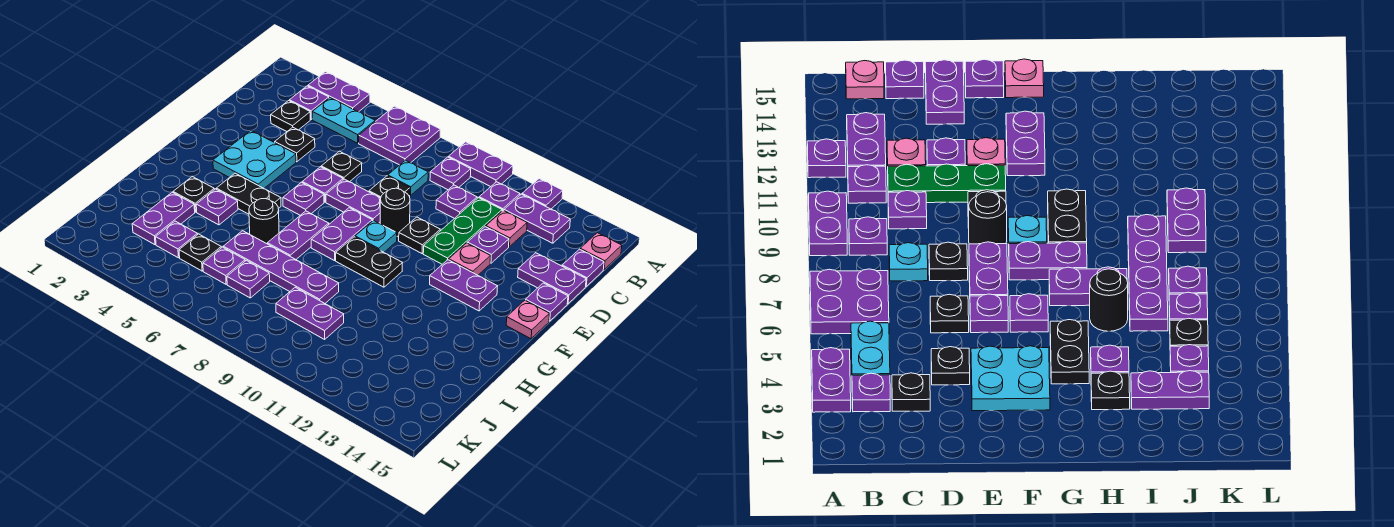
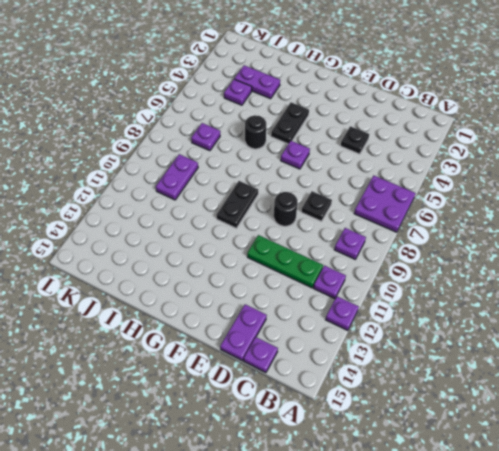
none -> purple 1x2 plate [308,72,370,112]
none -> purple 1x2 plate [449,142,513,187]
none -> purple 1x1 plate [289,86,329,119]
none -> cyan 1x2 plate [312,98,375,143]

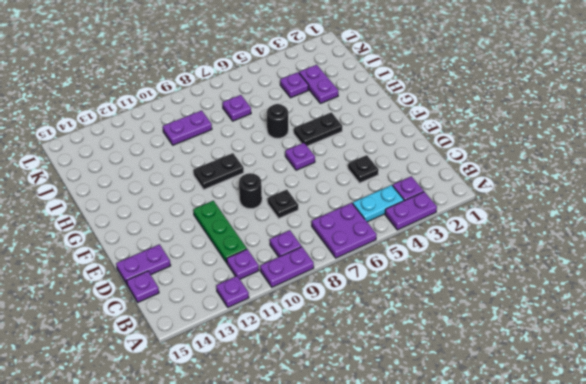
none -> purple 1x2 plate [504,194,570,243]
none -> pink 1x1 plate [580,233,622,270]
none -> black 1x1 plate [271,101,310,131]
none -> cyan 1x1 plate [388,160,428,196]

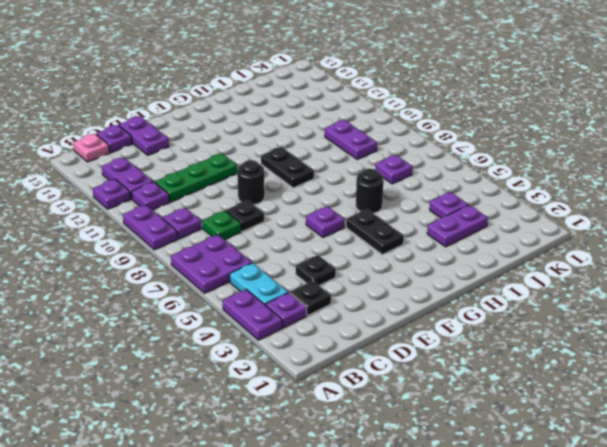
green 1x1 plate [203,211,241,240] -> cyan 1x1 plate [388,160,428,196]
none -> purple 1x1 plate [436,185,477,219]
none -> pink 1x1 plate [486,210,527,247]
none -> black 1x1 plate [321,151,362,182]
none -> purple 1x1 plate [467,227,509,263]

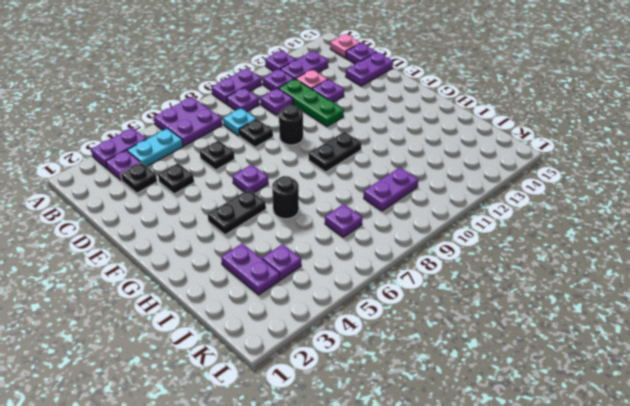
none -> cyan 2x2 plate [213,130,296,188]
none -> purple 1x1 plate [302,167,343,202]
none -> purple 1x2 plate [326,179,381,223]
none -> black 1x1 plate [399,217,440,253]

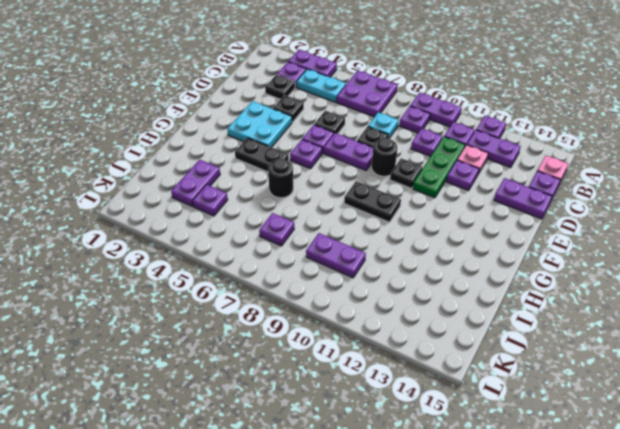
none -> pink 1x1 plate [449,243,491,275]
none -> purple 1x1 plate [526,283,568,321]
none -> purple 1x2 plate [311,208,372,261]
none -> cyan 1x1 plate [355,220,397,252]

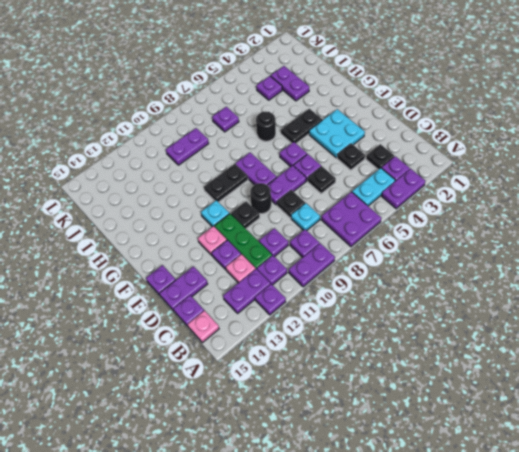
cyan 1x1 plate [201,200,229,227] -> cyan 1x1 plate moved to [355,220,397,252]
none -> purple 1x2 plate [430,260,498,311]
none -> pink 1x1 plate [506,300,549,339]
none -> purple 1x2 plate [267,211,329,259]
none -> black 1x1 plate [173,176,214,212]

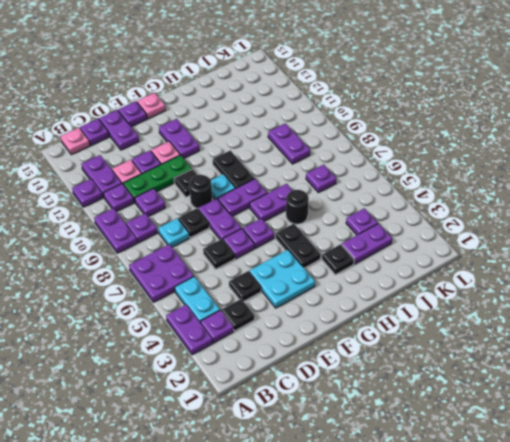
none -> purple 1x1 plate [196,189,238,225]
none -> purple 1x4 plate [223,231,339,303]
none -> black 1x1 plate [179,234,221,271]
none -> purple 1x1 plate [203,247,245,284]

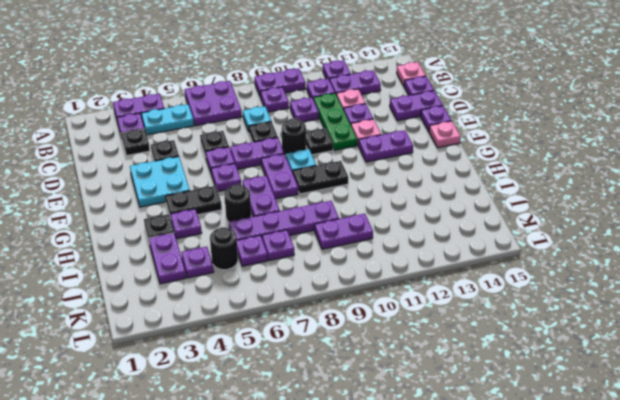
black 1x1 round brick [210,227,238,270] -> black 1x1 plate [179,234,221,271]

